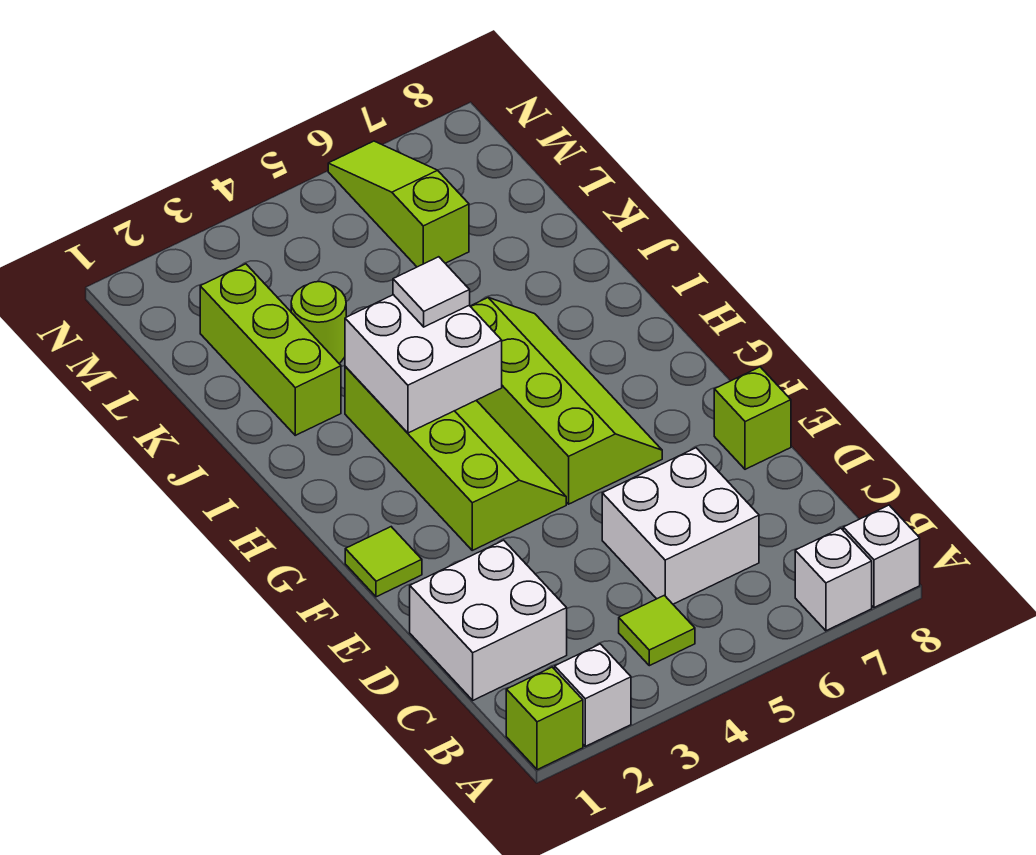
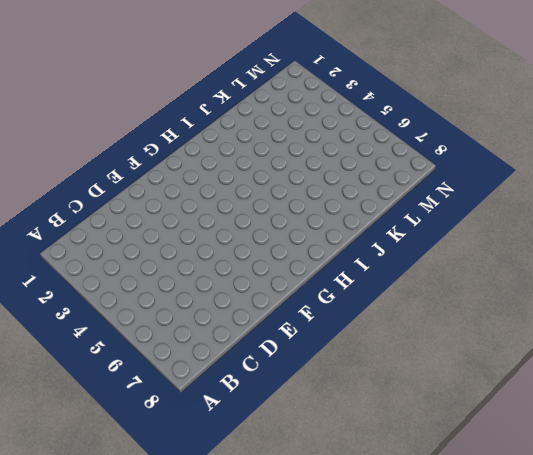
none -> lime 1x1 brick [506,667,583,770]
none -> white 1x1 brick [555,644,631,746]
none -> white 1x1 brick [795,528,872,631]

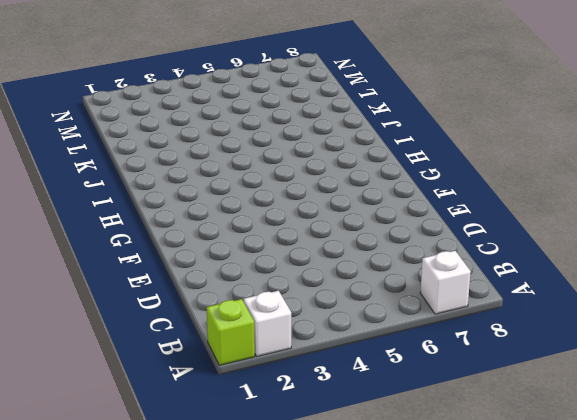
none -> white 1x1 brick [843,505,920,608]
none -> lime 1x1 tile [619,595,695,666]
none -> white 2x2 brick [410,540,567,700]

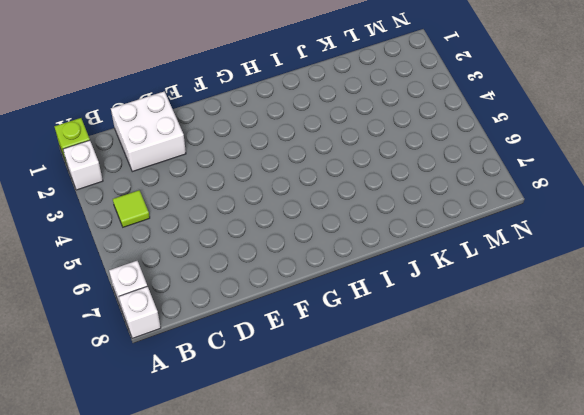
none -> white 2x2 brick [602,448,759,604]
none -> lime 1x1 brick [714,367,791,469]
none -> lime 1x1 tile [345,527,422,597]

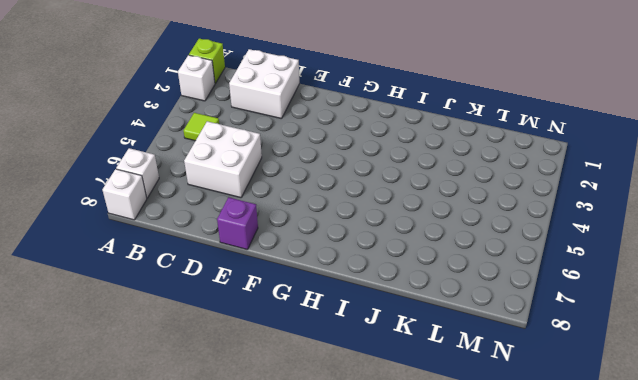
purple 1x1 brick [217,197,258,250] -> lime 1x1 brick [714,367,791,469]
none -> lime 1x1 tile [345,527,422,597]
none -> lime 2x4 slope [345,366,566,550]
none -> lime 2x4 slope [470,298,662,504]

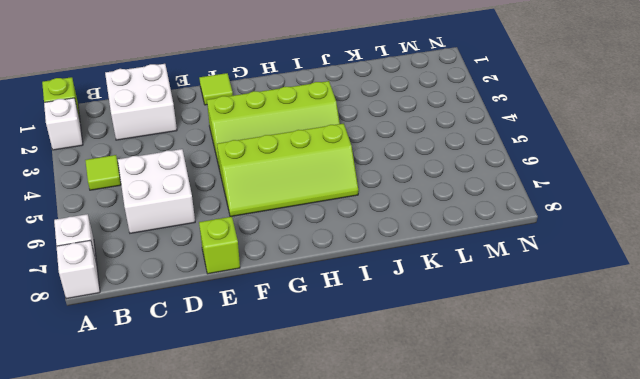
none -> lime 1x3 brick [200,264,341,435]
none -> lime 1x1 round brick [291,282,346,363]
none -> lime 1x3 slope [328,141,469,267]

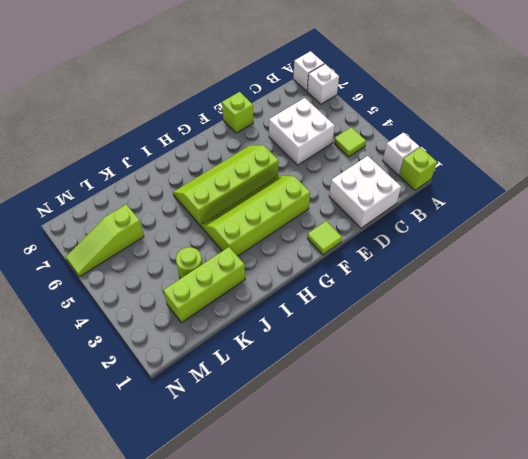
none -> white 2x2 brick [345,295,502,433]
none -> white 1x1 tile [393,257,470,327]

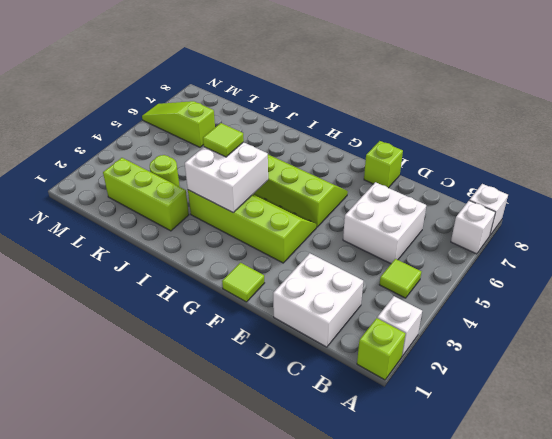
lime 1x1 tile [203,123,244,157] -> white 1x1 tile [393,257,470,327]

